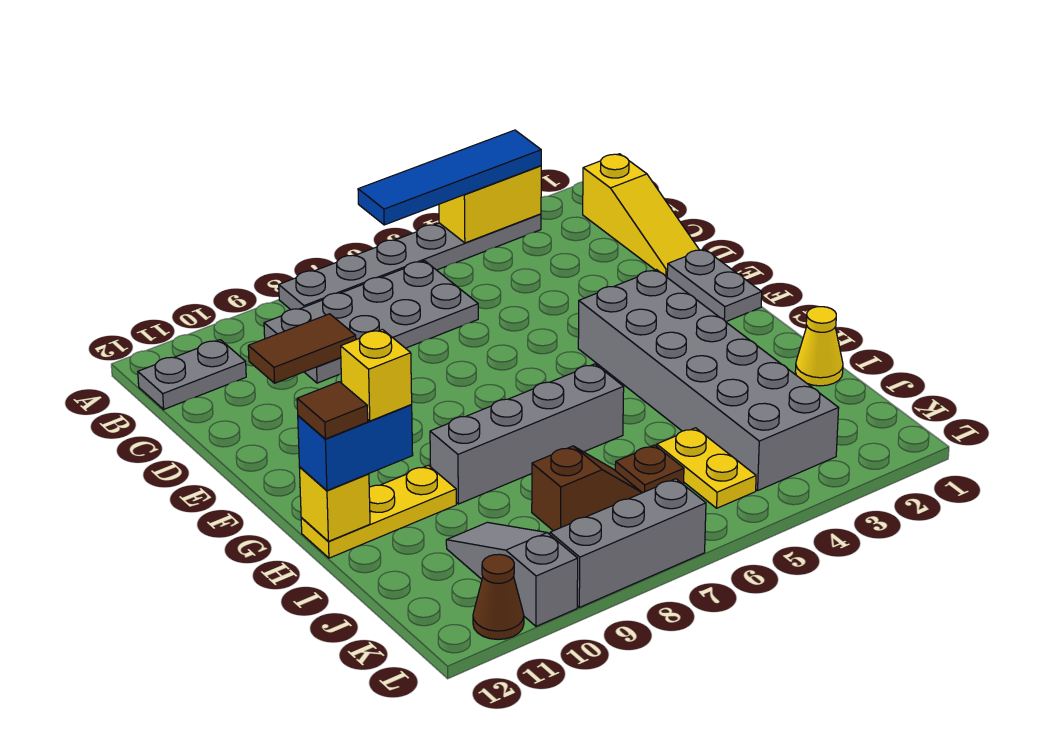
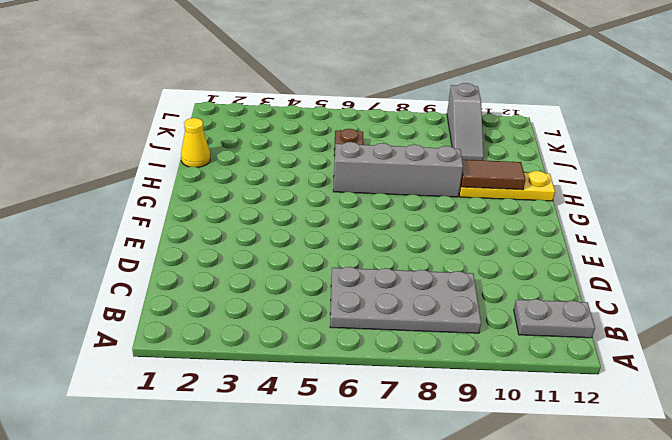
brown 1x2 tile [461,160,526,190] -> brown 1x2 tile moved to [248,314,356,383]
none -> grey 1x6 plate [279,214,541,310]
none -> yellow 1x3 slope [583,154,699,277]
none -> grey 1x2 plate [667,249,762,322]

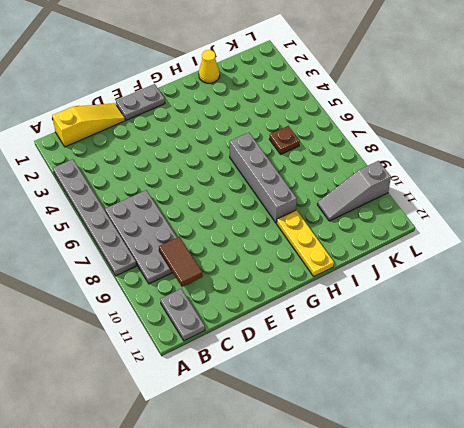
none -> grey 2x6 brick [578,270,839,490]
none -> yellow 1x2 plate [657,428,756,508]
none -> brown 1x2 slope [532,446,642,531]

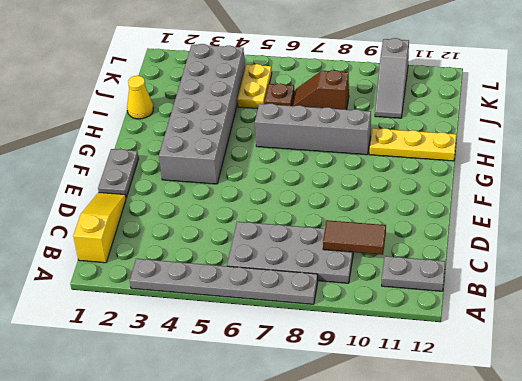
none -> grey 1x3 brick [550,479,706,607]
none -> brown 1x1 cone [473,554,524,639]
none -> yellow 1x2 brick [439,166,541,243]

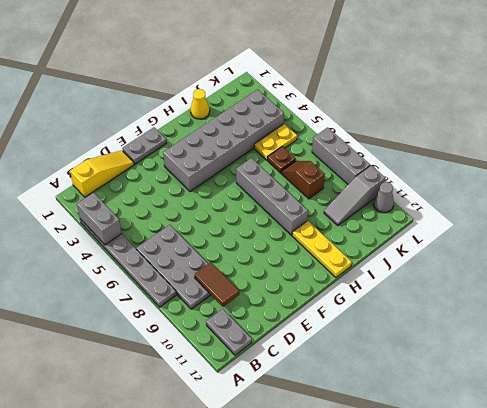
grey 1x2 brick [77,193,122,245] -> yellow 1x2 brick [439,166,541,243]
grey 1x1 cone [373,182,394,213] -> brown 1x1 cone [473,554,524,639]
none -> yellow 1x1 brick [299,467,370,541]
none -> blue 1x4 tile [358,130,541,225]
none -> blue 1x2 brick [298,405,413,491]

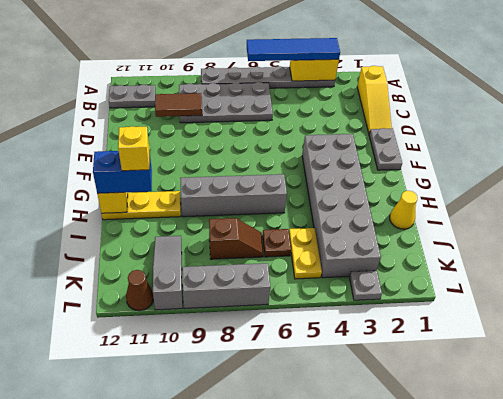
grey 1x1 plate [349,271,382,300] -> none
none -> brown 1x1 tile [297,382,368,439]

